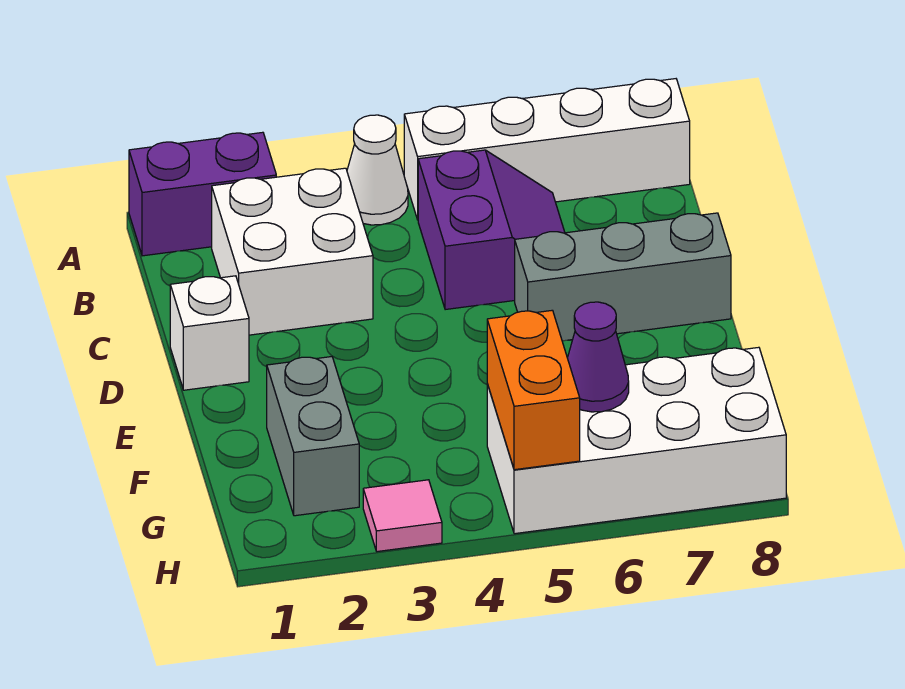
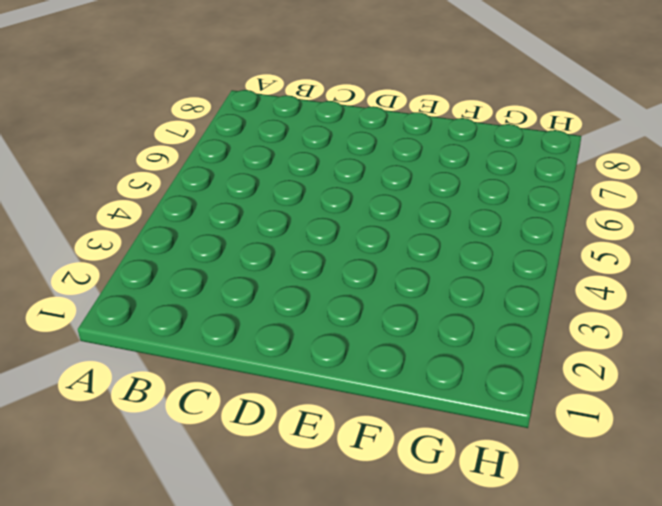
none -> purple 1x2 brick [129,132,276,256]
none -> white 1x1 cone [347,115,408,225]
none -> white 1x4 brick [404,79,690,220]

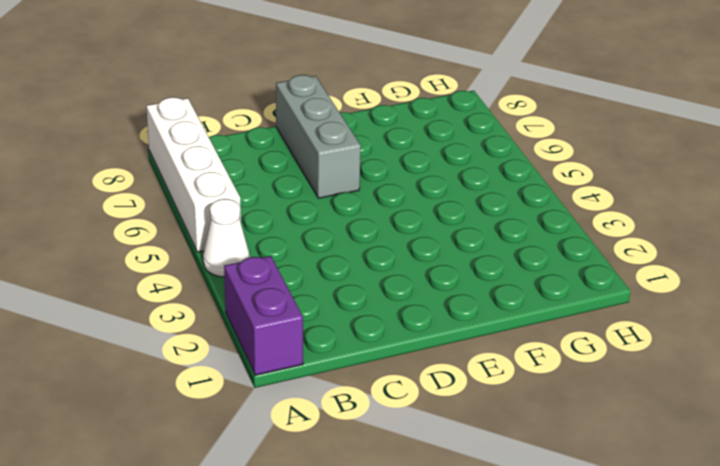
none -> white 2x2 brick [212,168,373,335]
none -> purple 2x2 slope [418,150,565,310]
none -> white 1x1 brick [170,276,249,390]

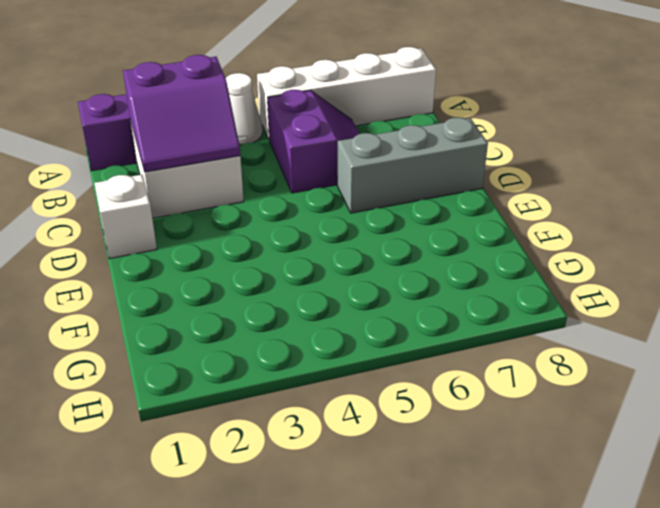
purple 2x2 slope [123,55,240,172] -> none
none -> grey 1x2 brick [267,357,359,516]
none -> white 2x4 brick [487,347,786,534]
none -> pink 1x1 tile [363,480,442,552]

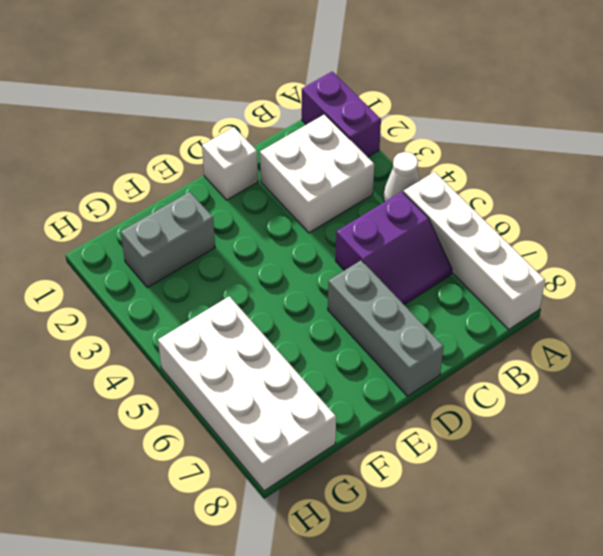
none -> pink 1x1 tile [363,480,442,552]
none -> orange 1x2 brick [487,310,580,470]
none -> purple 1x1 cone [568,302,629,412]

